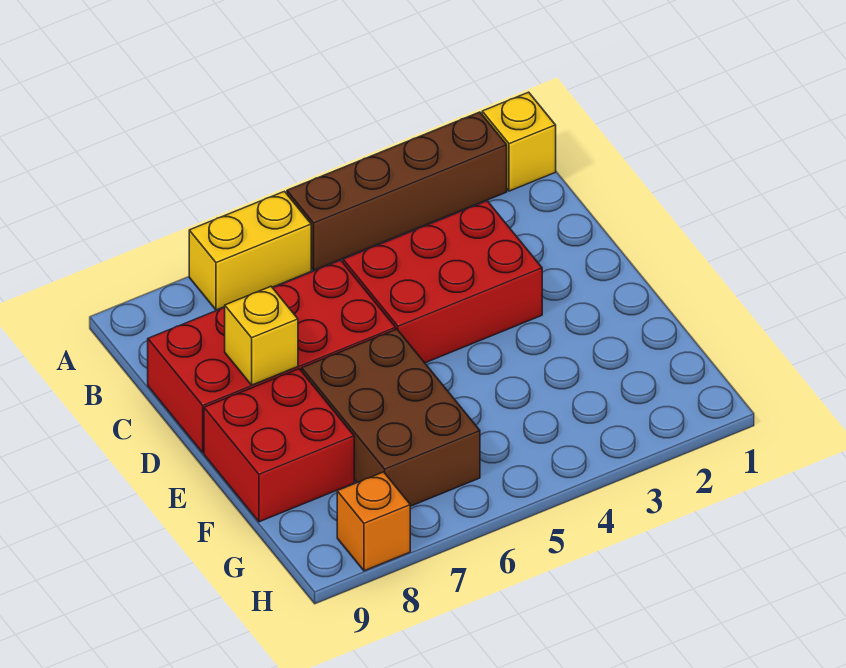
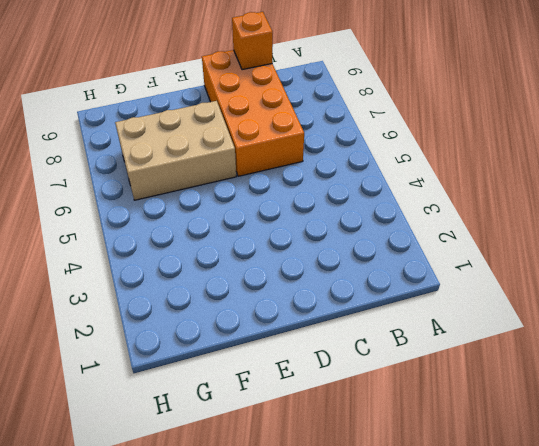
orange 2x4 brick [202,50,304,176] -> red 2x4 brick [148,260,396,453]
orange 1x1 brick [232,12,273,70] -> orange 1x1 brick moved to [337,472,410,571]
tan 2x3 brick [115,101,236,200] -> brown 2x3 brick [302,329,480,506]
none -> yellow 1x1 brick [482,92,556,191]
none -> brown 1x4 brick [287,112,507,270]

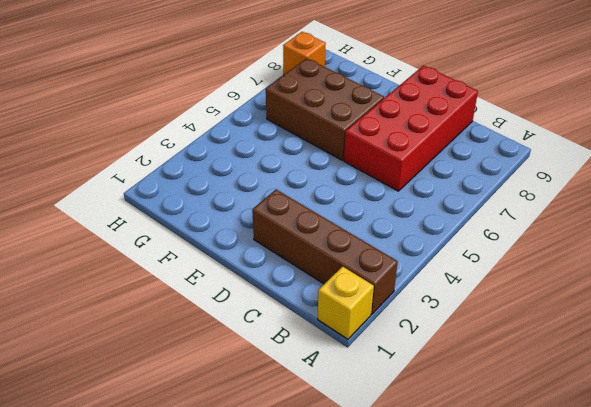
brown 1x4 brick [252,190,398,314] -> brown 1x4 brick turned to [287,112,507,270]
none -> yellow 1x2 brick [189,191,311,310]
none -> red 2x3 brick [343,201,542,363]

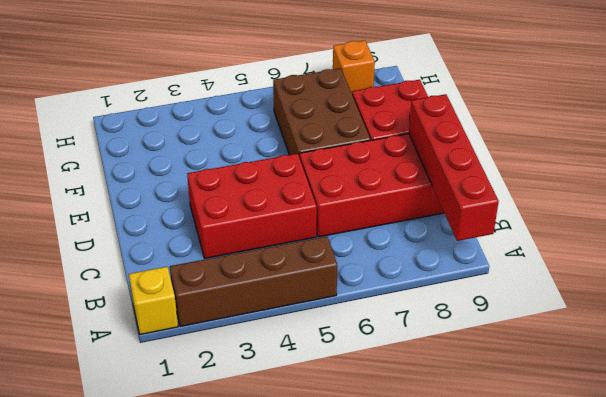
red 1x4 brick [409,94,499,241] -> none
none -> yellow 1x2 brick [189,191,311,310]
none -> yellow 1x1 brick [225,287,298,385]

